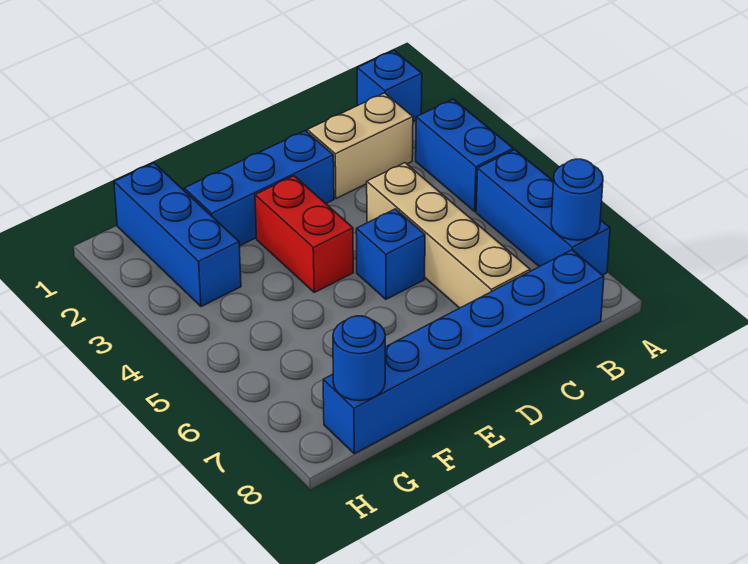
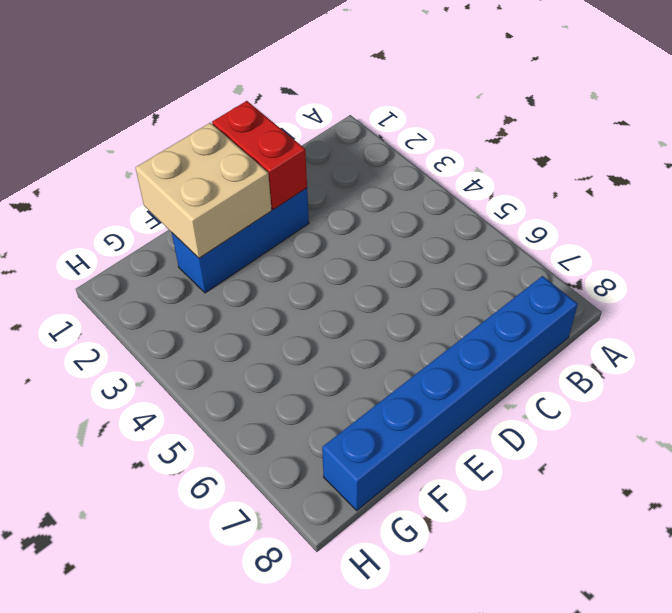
red 1x2 brick [212,101,307,209] -> red 1x2 brick moved to [255,176,353,292]
tan 2x2 brick [135,123,272,258] -> none
none -> blue 1x1 brick [357,51,422,122]
none -> blue 1x2 brick [416,99,513,211]
none -> blue 1x3 brick [476,150,610,275]

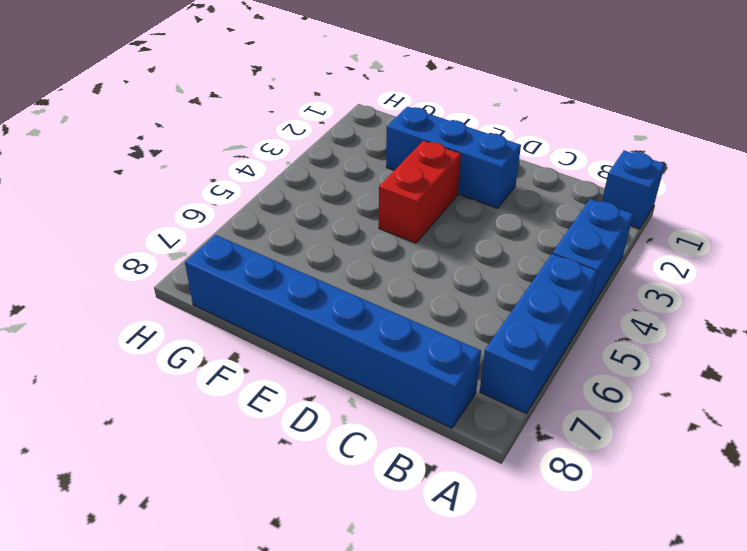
none -> tan 1x2 brick [307,93,413,199]
none -> tan 1x4 brick [367,163,530,308]
none -> blue 1x1 brick [356,209,425,299]

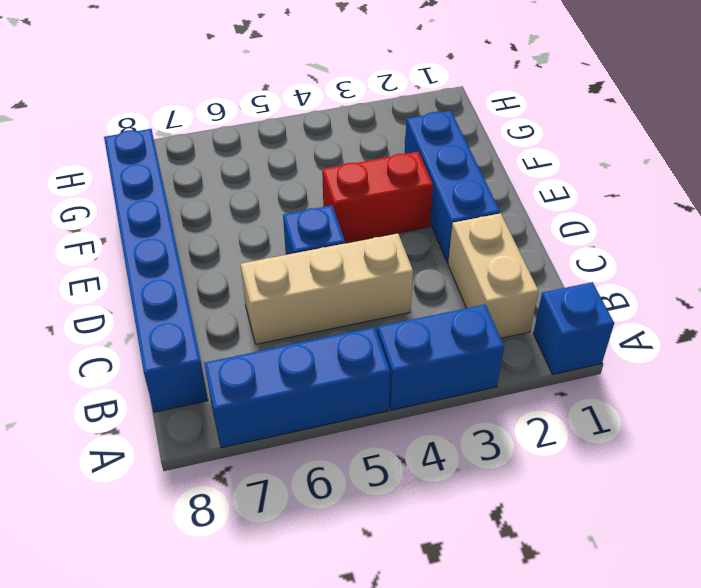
tan 1x3 brick [241,233,413,344] -> tan 1x4 brick [367,163,530,308]
none -> blue 1x3 brick [114,163,241,307]
none -> blue 1x1 round brick [551,159,603,240]
none -> blue 1x1 round brick [333,316,385,401]

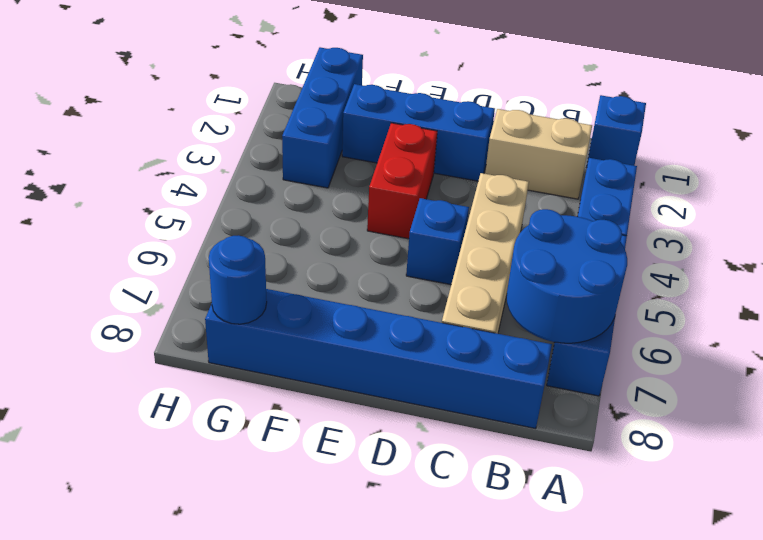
blue 2x2 round brick [507,209,627,343] -> blue 1x1 round brick [551,159,603,240]

